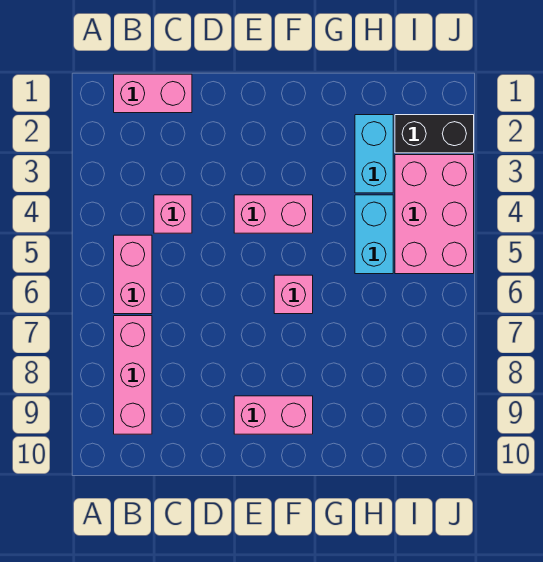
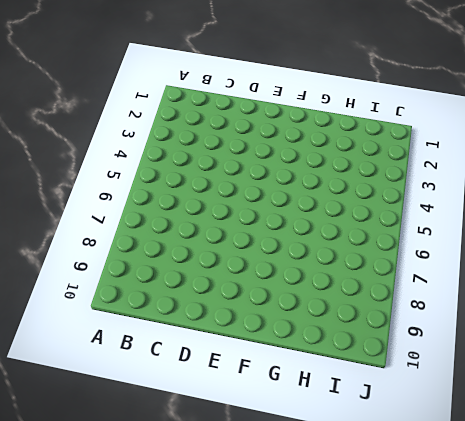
none -> pink 1x2 brick [114,74,192,113]
none -> pink 1x2 brick [114,235,152,314]

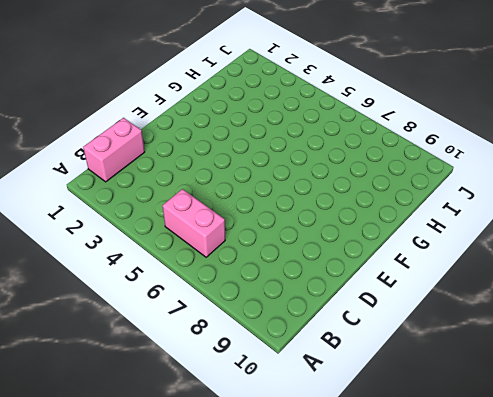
none -> pink 1x3 brick [114,316,152,434]
none -> pink 1x1 brick [154,195,192,233]

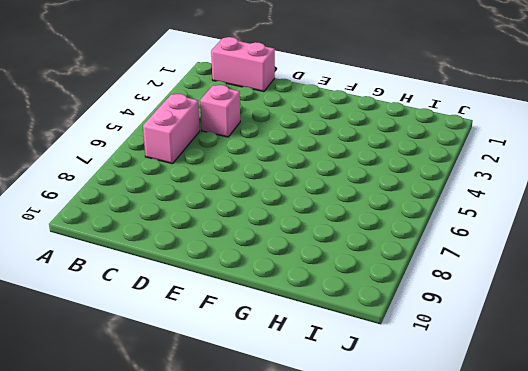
none -> pink 1x3 brick [114,316,152,434]
none -> pink 1x2 brick [234,195,313,233]

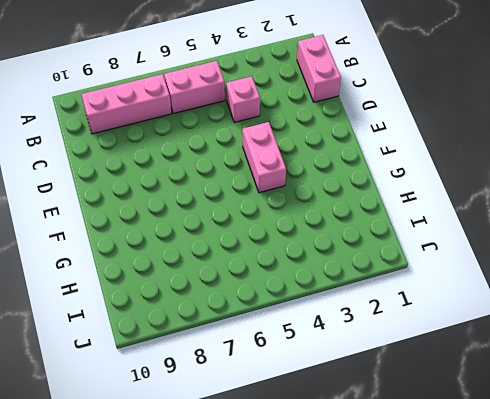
none -> pink 1x2 brick [234,396,313,434]
none -> pink 1x1 brick [274,275,313,314]

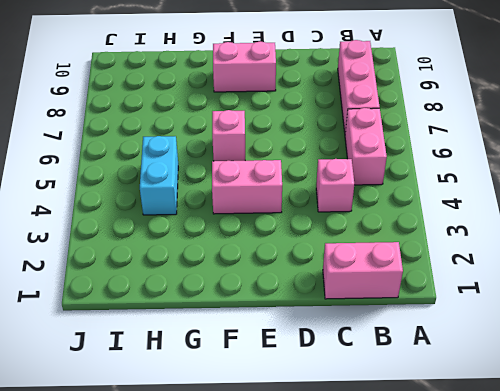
none -> cyan 1x2 brick [355,115,393,193]
none -> black 1x2 brick [395,115,474,153]

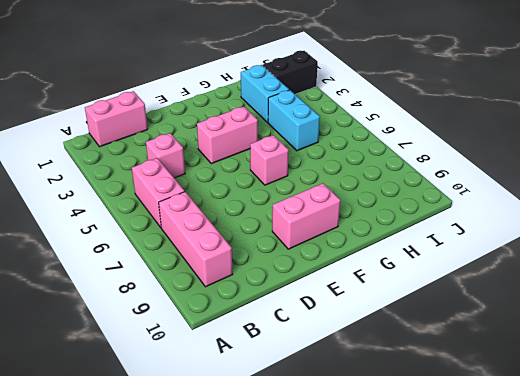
none -> pink 2x3 brick [395,155,474,274]

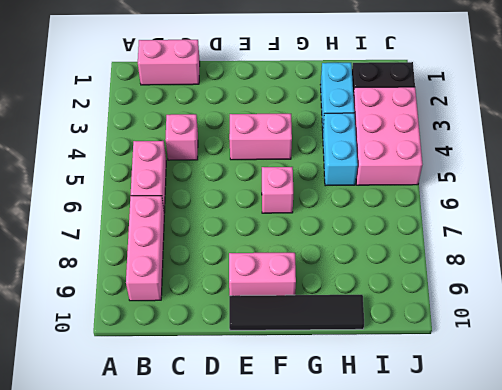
black 1x4 tile [229,295,364,330] -> none

